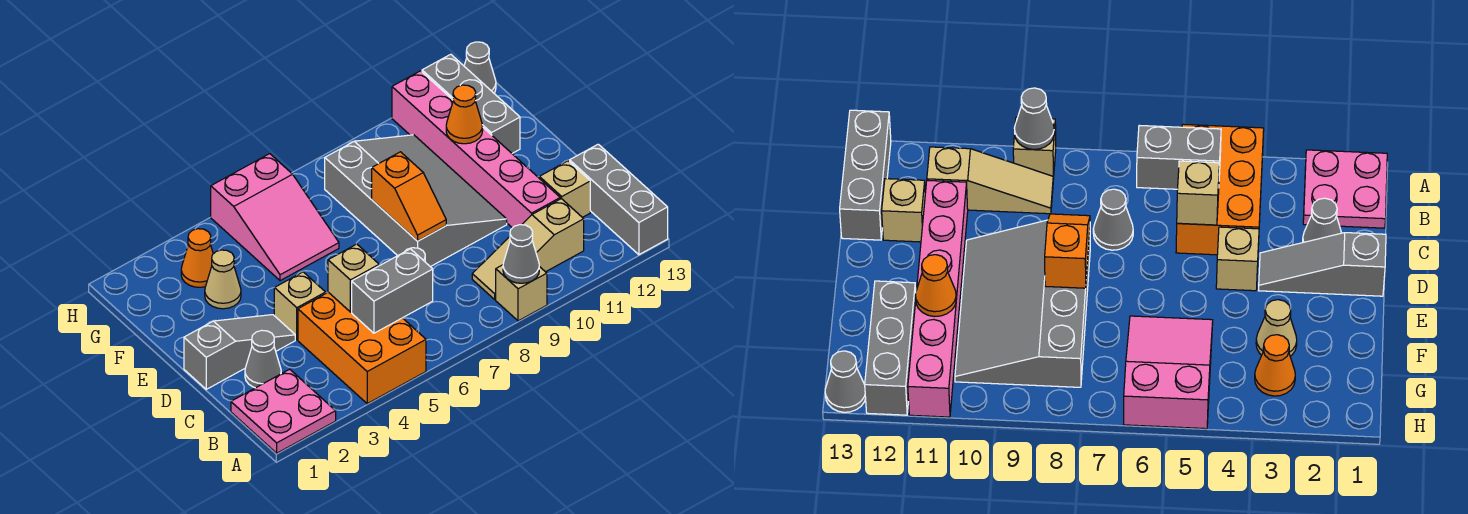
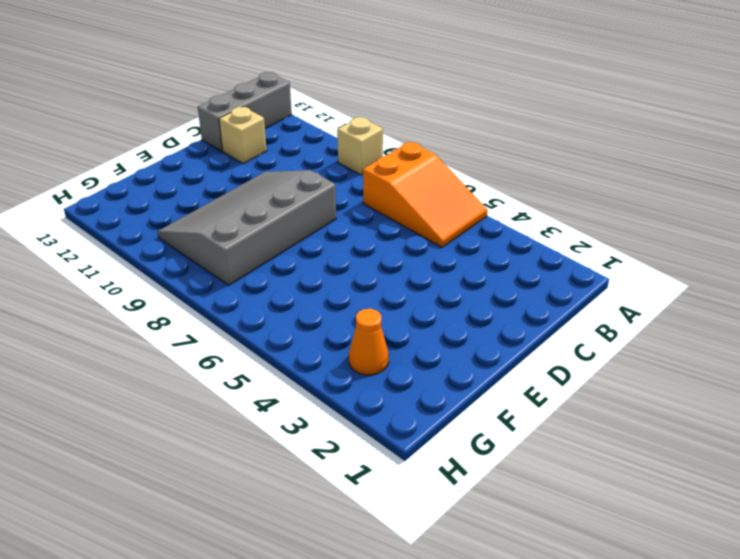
orange 2x3 slope [363,142,488,247] -> orange 2x3 brick [298,292,426,404]
none -> pink 2x2 plate [231,369,336,453]
none -> tan 1x3 slope [472,199,584,299]
none -> grey 1x1 cone [245,330,281,388]

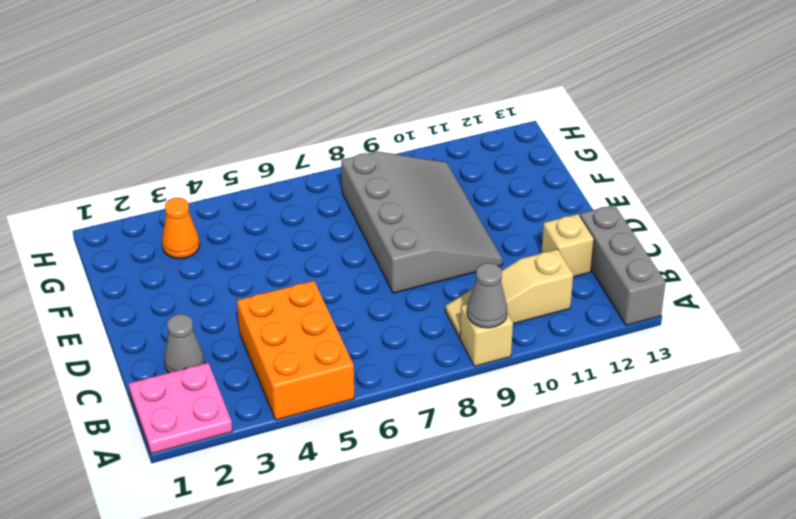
none -> grey 1x1 cone [1093,189,1133,250]
none -> pink 1x6 brick [392,71,560,228]
none -> grey 1x3 slope [184,315,295,389]

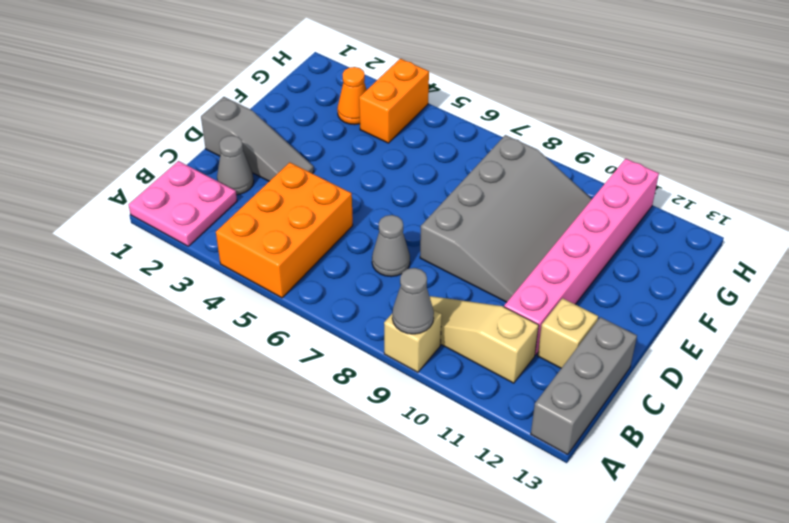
orange 1x2 brick [359,59,429,143] -> none
none -> tan 1x1 brick [274,272,326,340]
none -> tan 1x1 cone [205,250,241,309]
none -> pink 2x3 slope [211,154,339,281]

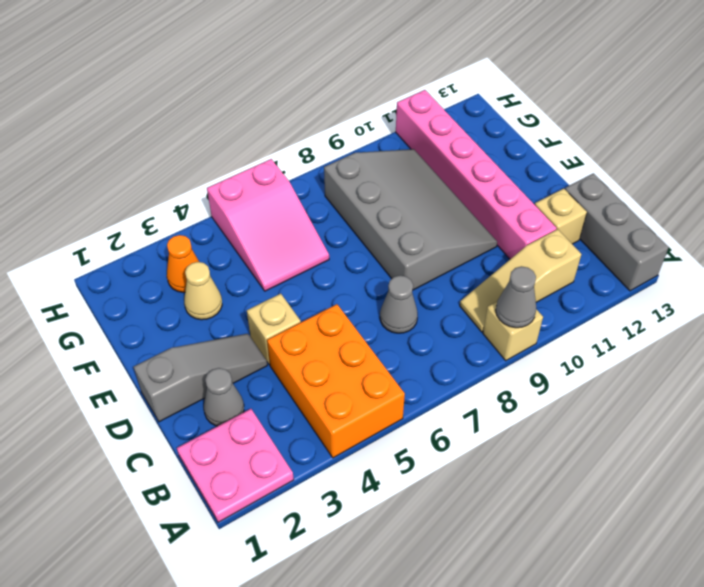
none -> grey 1x3 brick [422,54,520,153]
none -> grey 1x1 cone [464,42,496,93]
none -> grey 1x2 brick [352,249,433,333]

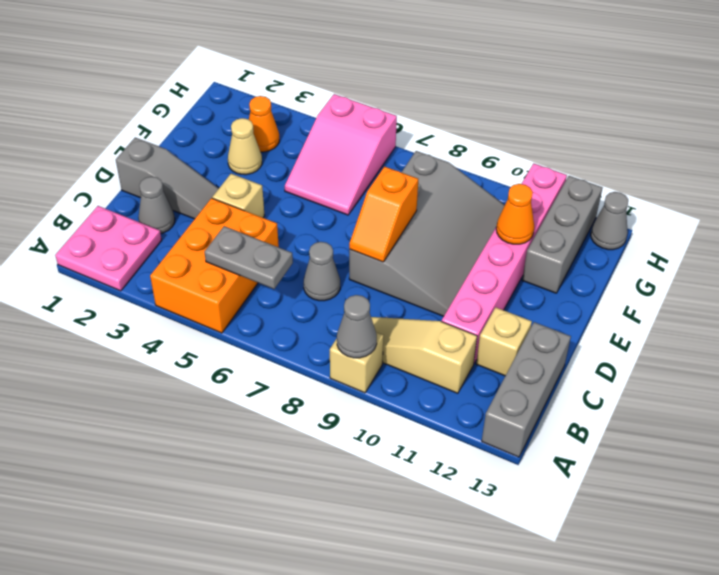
grey 1x2 plate [205,226,293,289] -> grey 1x2 brick [352,249,433,333]
none -> tan 1x1 brick [328,244,380,312]

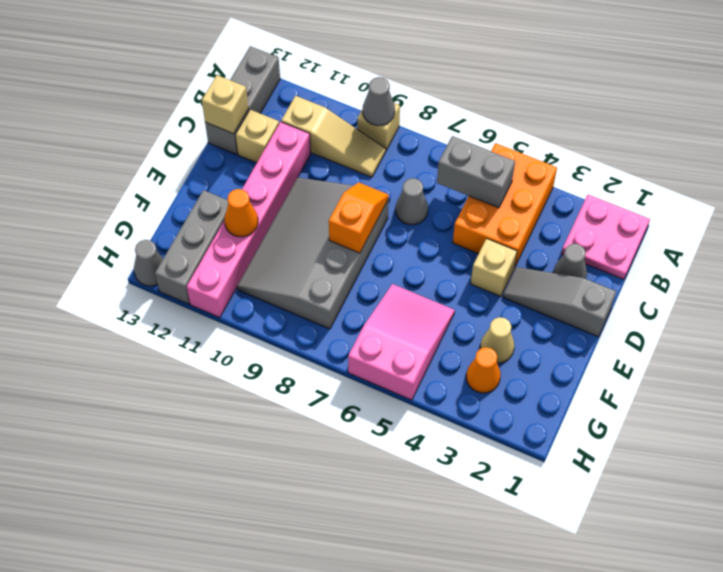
tan 1x1 brick [202,75,249,134] -> tan 1x1 brick moved to [328,244,380,312]

